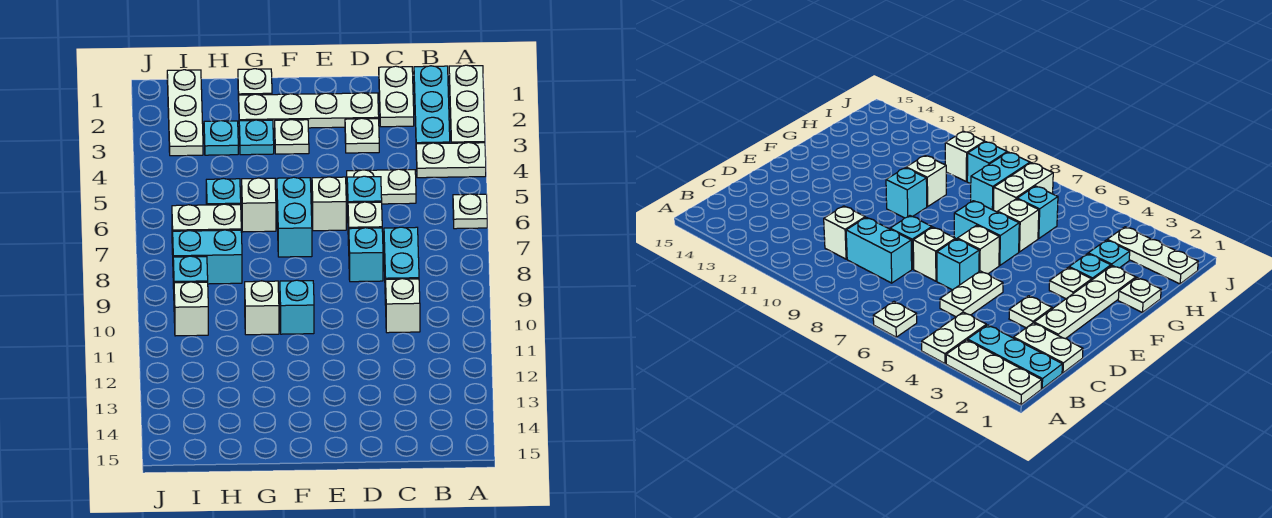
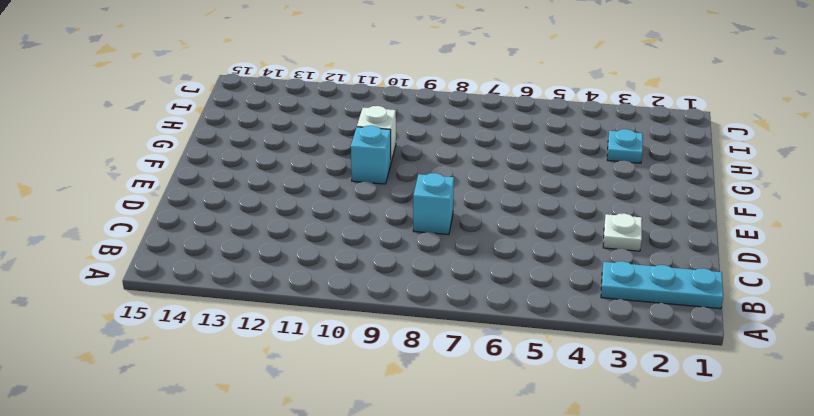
none -> white 1x3 plate [449,65,485,143]
none -> white 1x2 plate [416,142,486,178]
none -> white 1x1 plate [453,194,487,229]

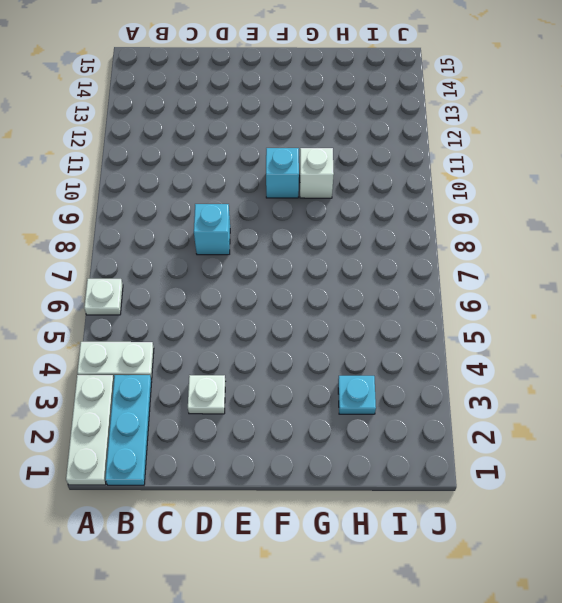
none -> white 1x2 plate [379,66,414,127]
none -> white 1x2 plate [347,169,416,204]
none -> cyan 1x2 brick [384,227,419,305]

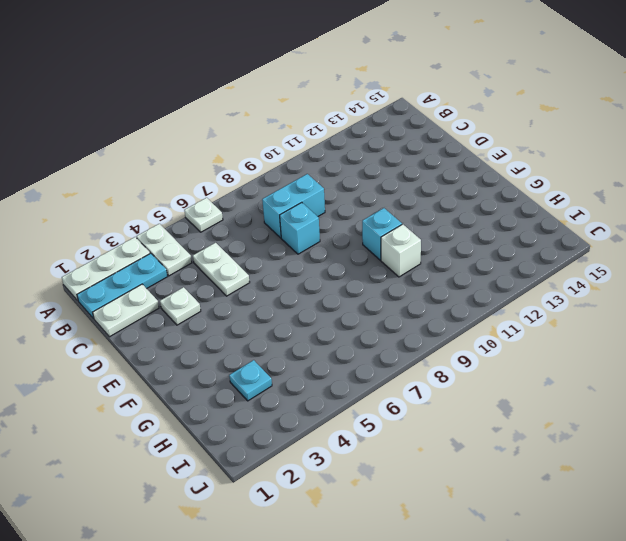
none -> white 1x1 brick [386,279,420,333]
none -> white 1x4 plate [239,93,379,128]
none -> cyan 1x1 brick [347,176,382,212]

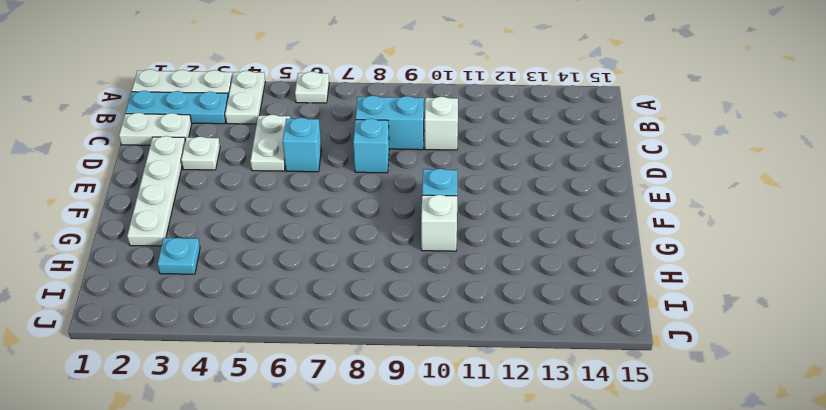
none -> white 1x1 brick [348,202,382,245]
none -> white 1x1 brick [312,177,346,231]
none -> white 1x1 plate [275,120,309,154]

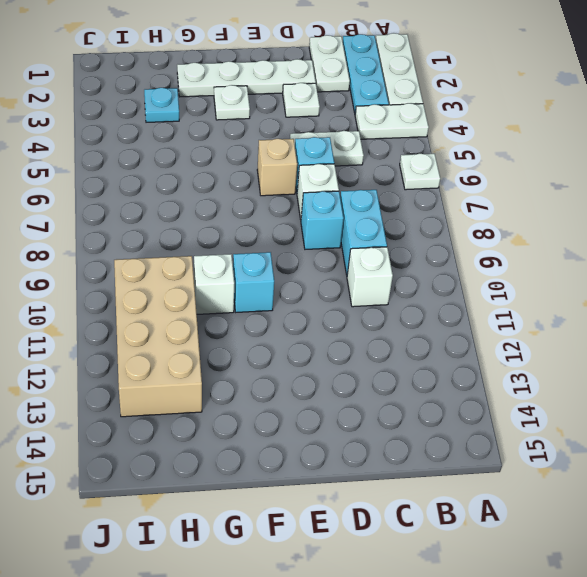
tan 1x1 brick [257,139,297,196] -> white 1x1 brick [312,177,346,231]
tan 2x4 brick [114,256,202,417] -> white 1x1 brick [174,282,208,336]
none -> cyan 1x2 brick [277,177,312,257]
none -> white 1x1 plate [238,69,272,101]
none -> cyan 1x1 plate [239,120,274,155]

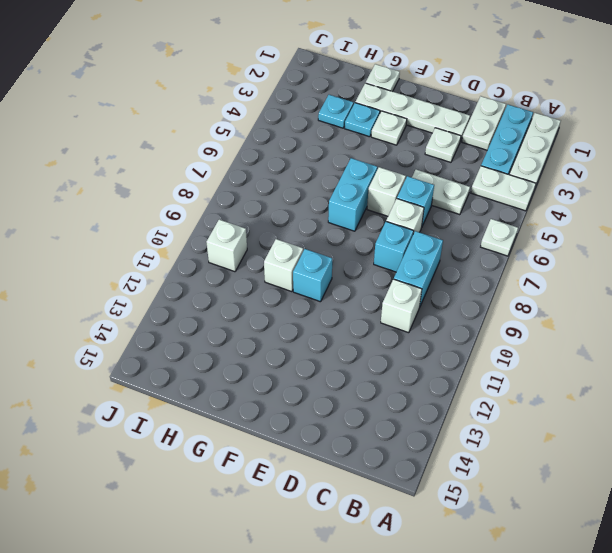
none -> white 1x1 brick [242,178,276,232]
none -> cyan 1x1 brick [206,178,241,205]
none -> white 1x2 brick [172,204,241,254]

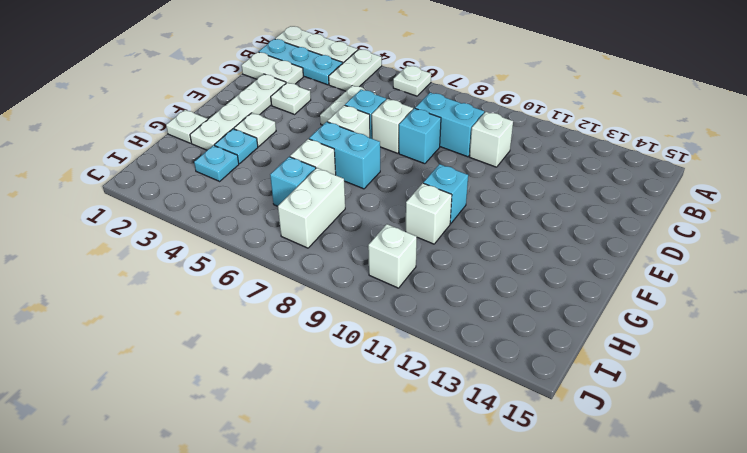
none -> cyan 1x2 brick [173,230,242,284]
none -> white 1x3 plate [167,70,203,156]
none -> cyan 1x1 brick [173,256,208,289]

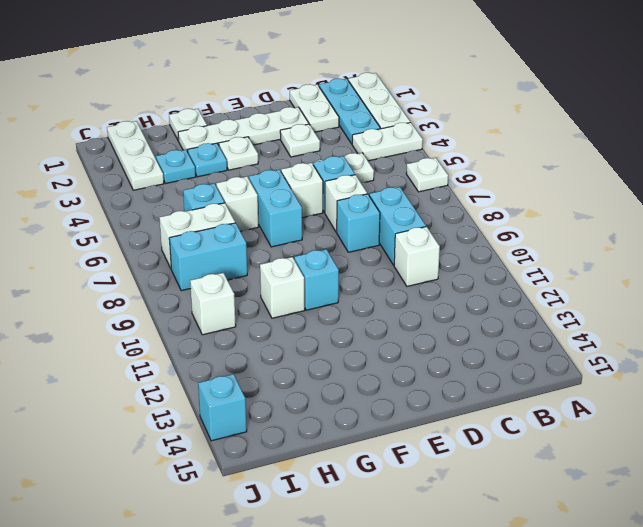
cyan 1x1 brick [198,374,247,441] -> cyan 1x1 brick moved to [173,256,208,289]

